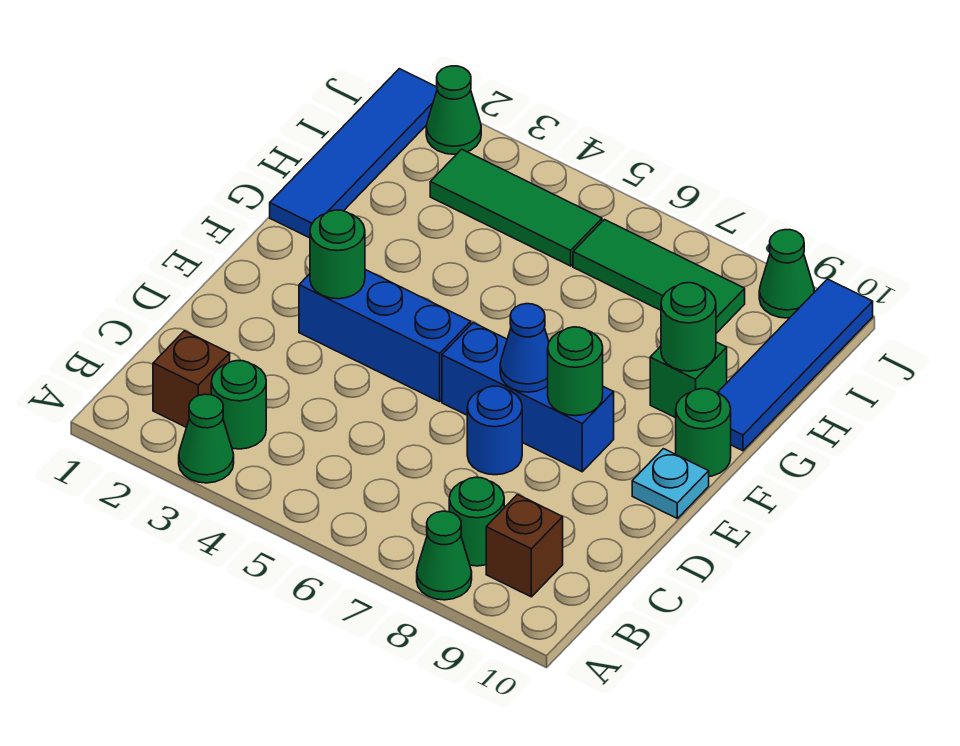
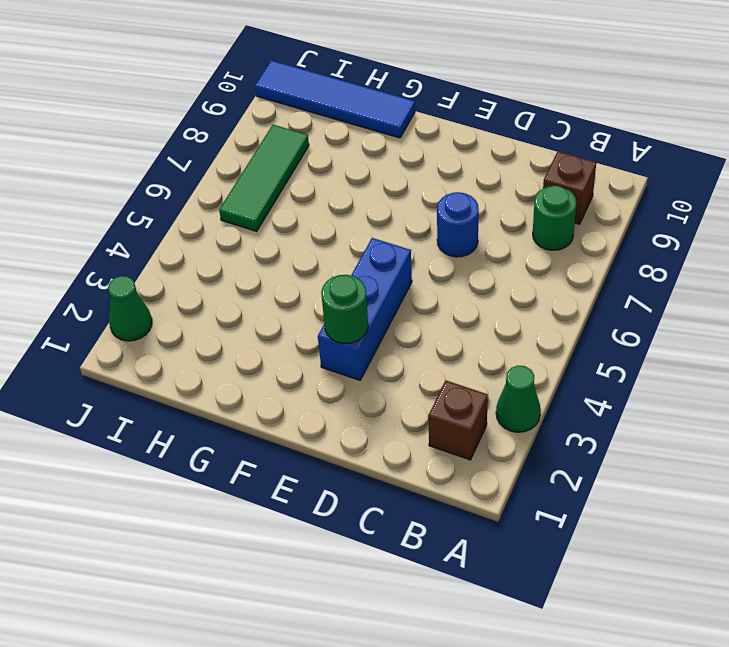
none -> green 1x1 cone [417,511,472,600]
none -> green 1x1 round brick [211,360,266,449]
none -> blue 1x3 brick [442,323,614,472]

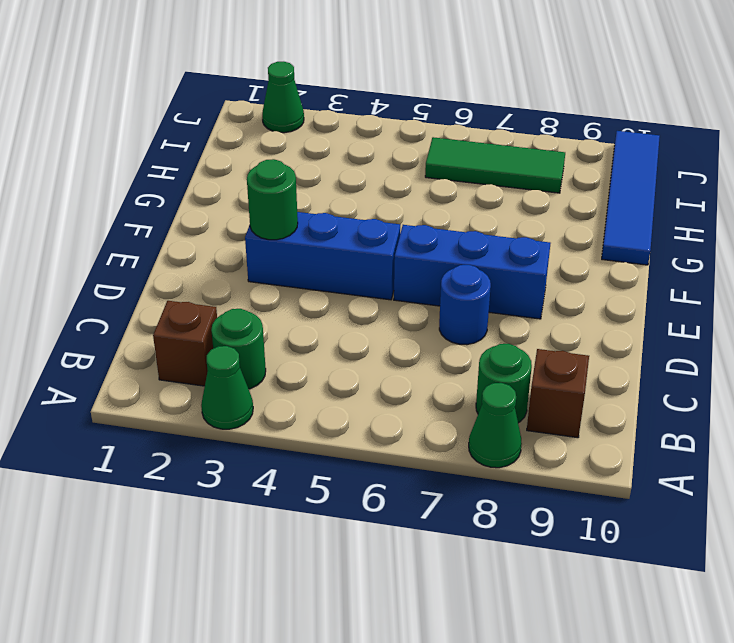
none -> cyan 1x1 plate [632,449,709,518]
none -> green 1x1 round brick [676,389,731,476]
none -> blue 1x4 tile [270,69,437,238]

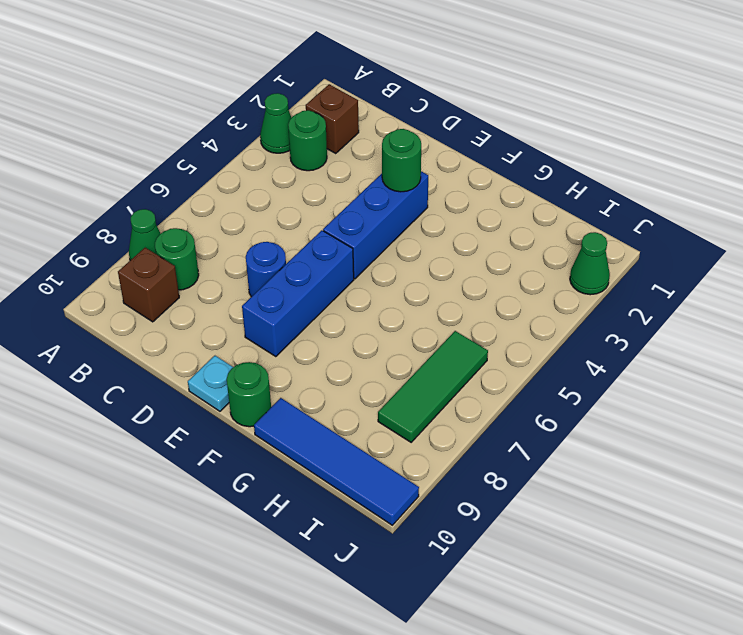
none -> blue 1x4 tile [270,69,437,238]
none -> green 1x1 brick [650,342,727,418]
none -> green 1x3 tile [430,149,602,266]

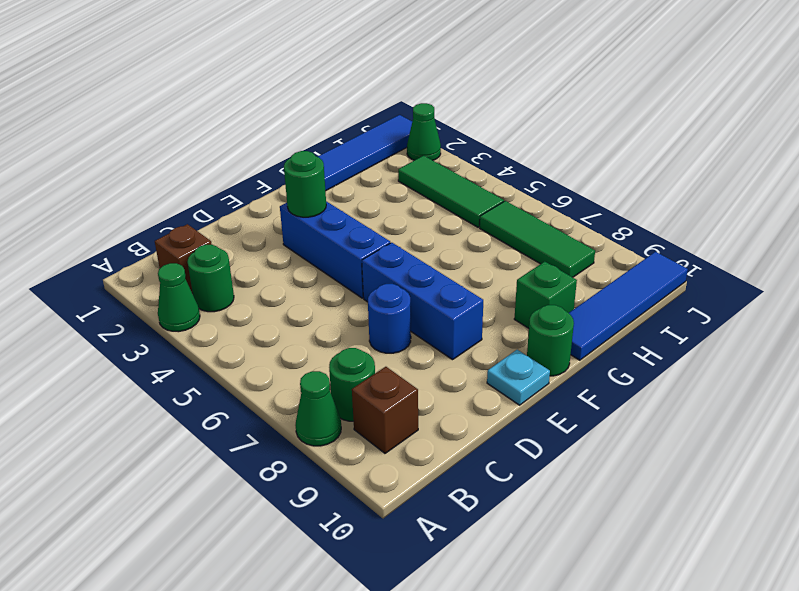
none -> green 1x1 cone [759,230,814,318]
none -> blue 1x1 cone [500,304,549,392]
none -> green 1x1 round brick [548,327,603,416]

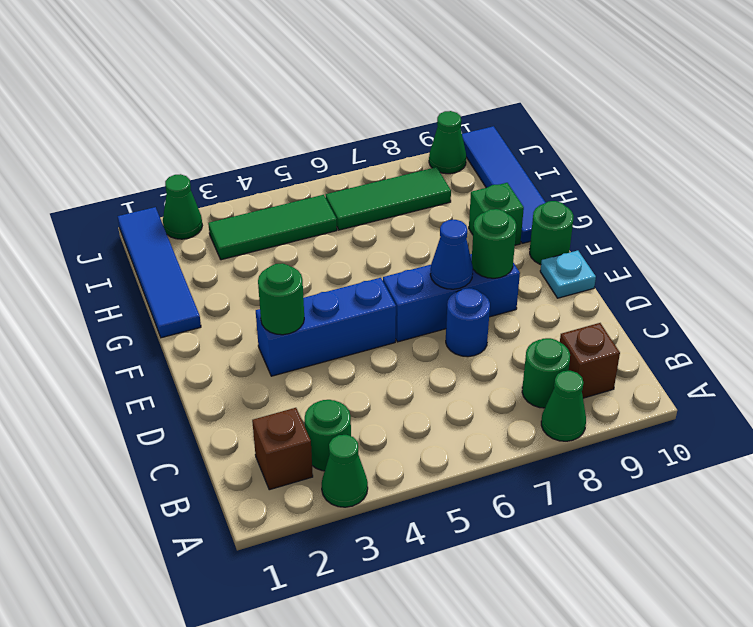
none -> green 1x1 round brick [661,283,716,371]

